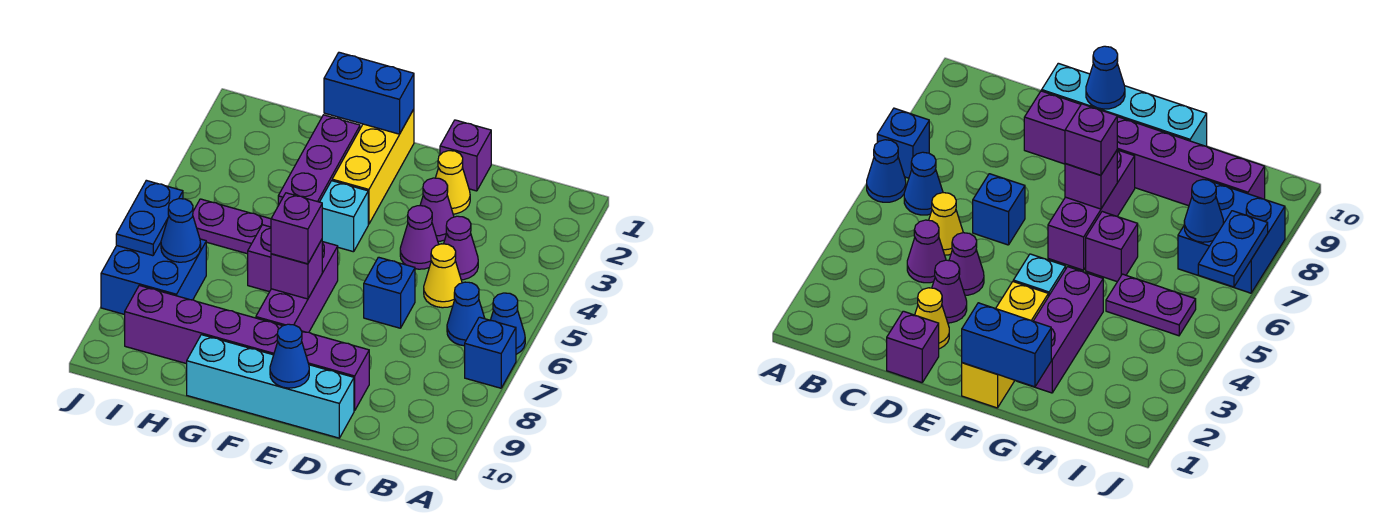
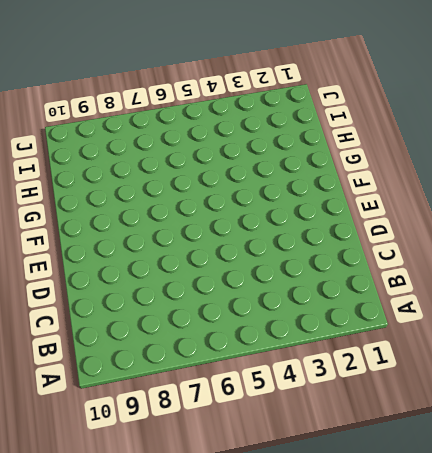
none -> blue 1x1 cone [491,293,525,354]
none -> blue 1x1 brick [465,317,516,388]
none -> blue 1x1 cone [447,282,485,346]

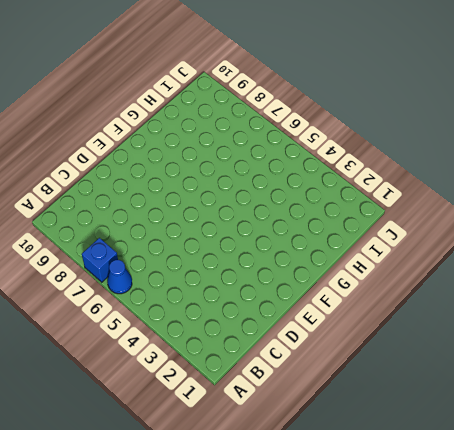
none -> blue 1x1 cone [447,282,485,346]
none -> purple 1x1 cone [444,216,478,280]
none -> yellow 1x1 cone [424,244,462,308]

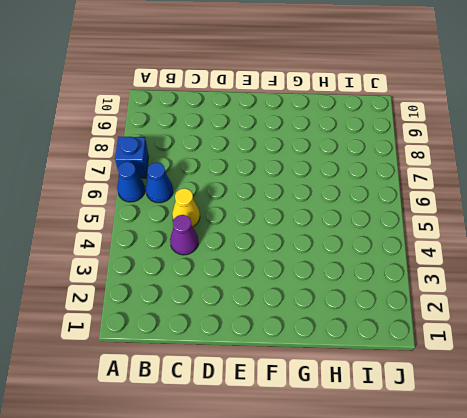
none -> purple 1x1 brick [440,120,491,191]
none -> yellow 1x1 cone [436,151,470,214]
none -> purple 1x1 cone [420,178,454,242]

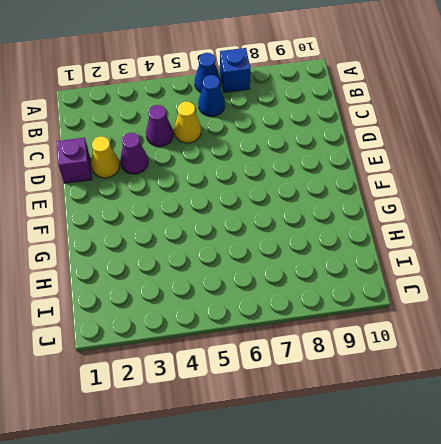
none -> purple 1x1 cone [400,206,439,269]
none -> blue 1x1 brick [364,257,415,328]
none -> purple 1x6 brick [125,285,369,411]

